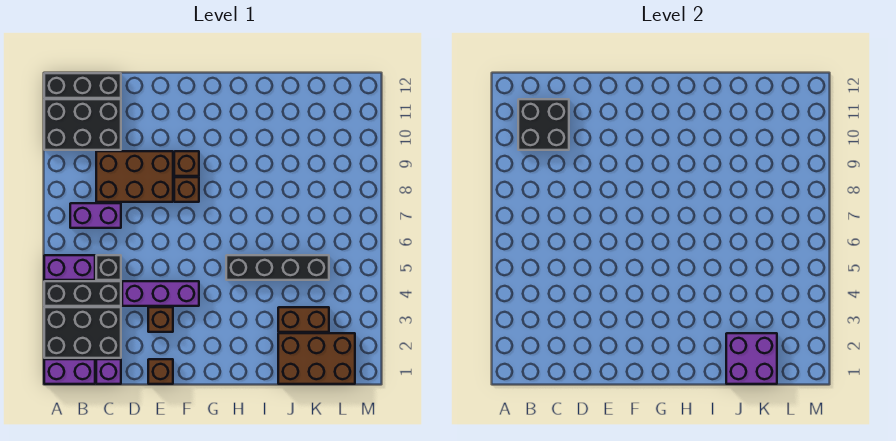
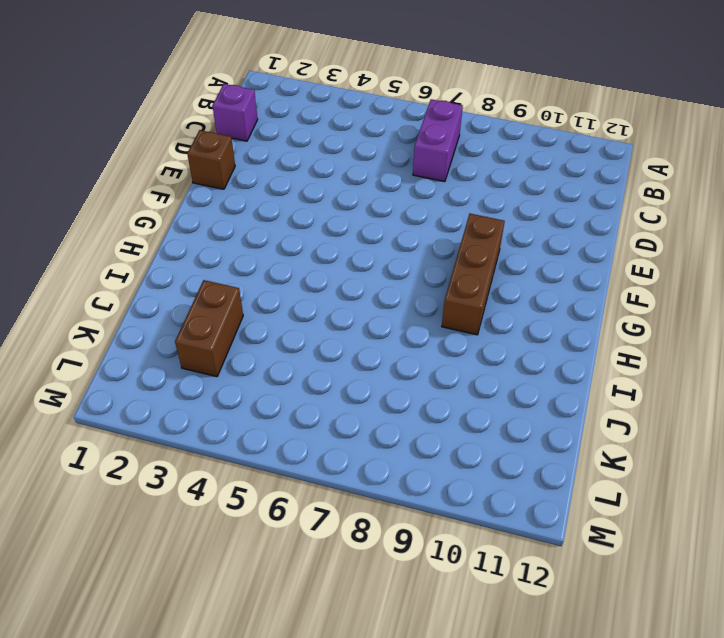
brown 1x3 brick [442,214,505,335] -> brown 1x1 brick [174,151,199,176]
none -> purple 1x2 brick [44,359,95,384]
none -> black 2x3 brick [44,307,121,358]
none -> black 1x3 brick [44,281,121,306]

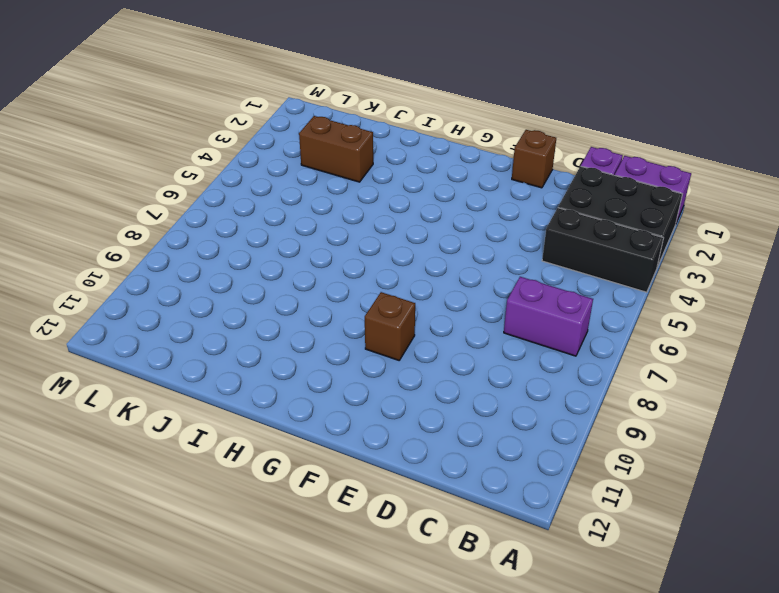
none -> purple 1x2 brick [44,255,95,280]
none -> black 2x3 brick [44,99,121,150]
none -> black 1x3 brick [44,73,121,98]

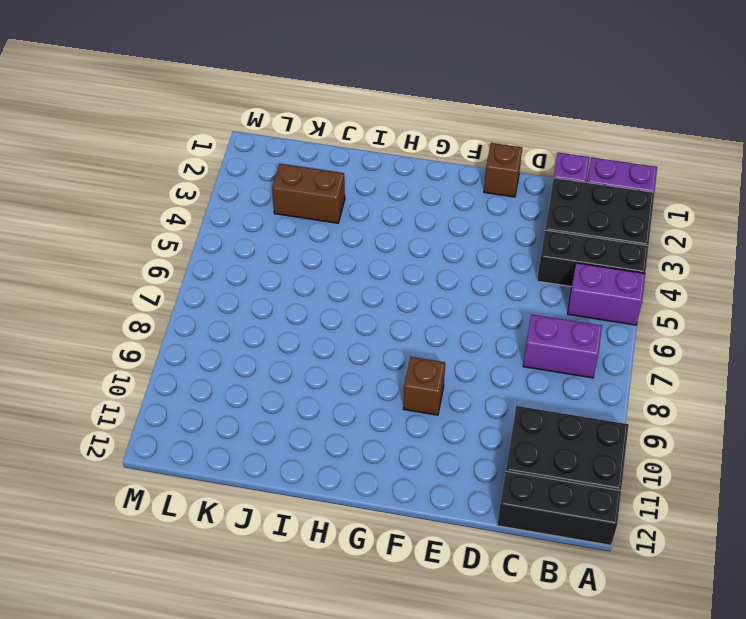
none -> black 1x1 brick [96,255,121,280]
none -> brown 2x3 brick [96,151,173,202]
none -> purple 1x3 brick [122,281,199,306]

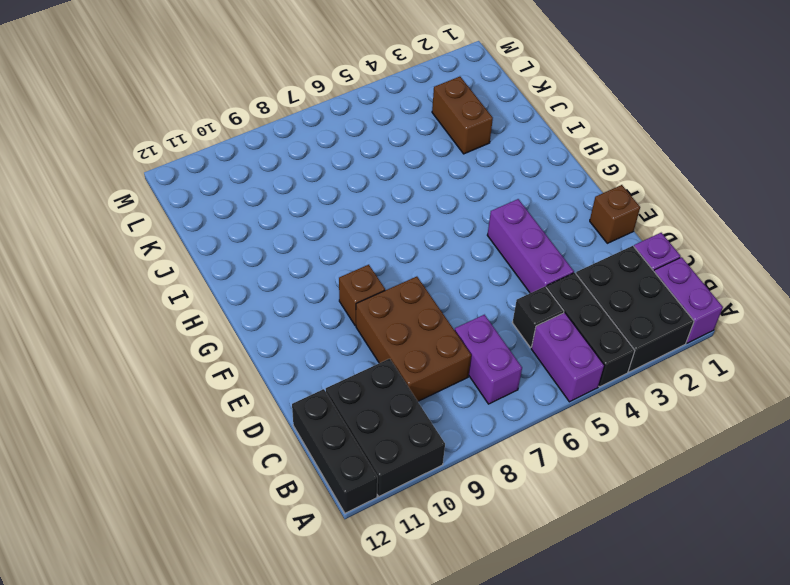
none -> brown 1x1 brick [148,307,173,332]
none -> brown 1x1 brick [174,177,199,202]
none -> black 1x4 brick [226,255,329,280]

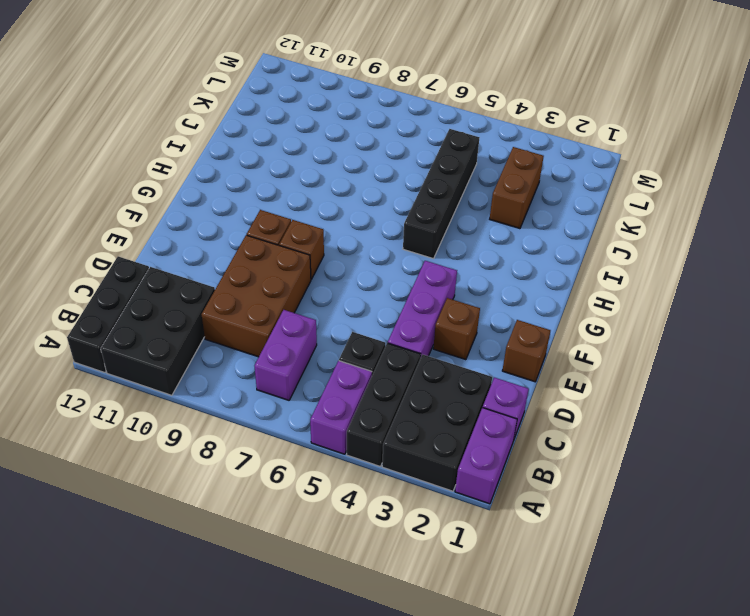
none -> brown 2x3 brick [278,333,355,384]
none -> black 2x2 brick [518,99,569,150]
none -> purple 2x2 brick [726,333,777,384]

